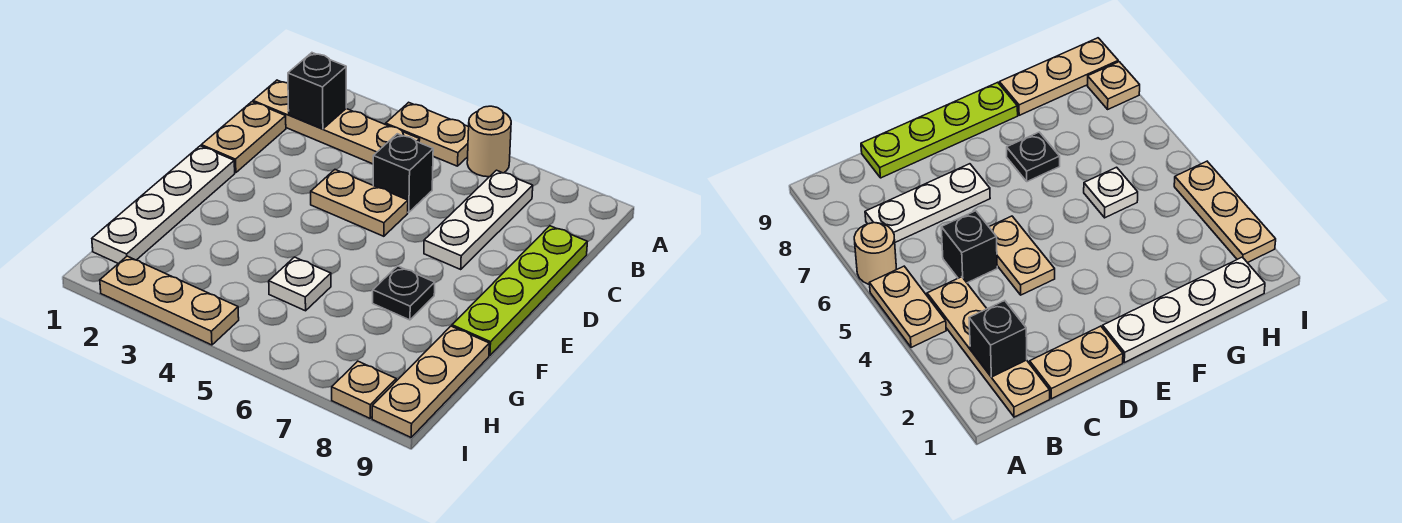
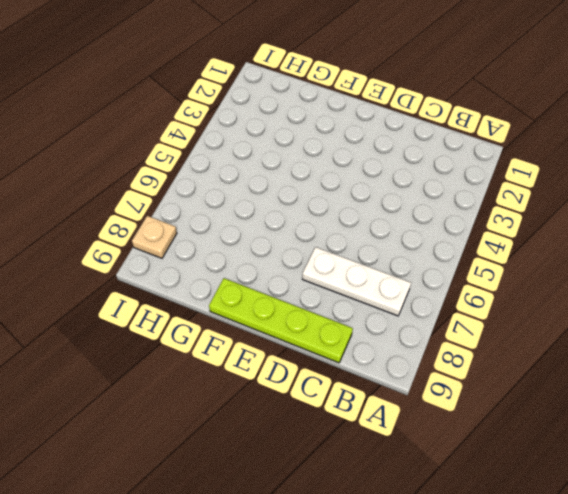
none -> tan 1x2 plate [386,102,469,166]
none -> tan 1x1 round brick [467,106,511,177]
none -> tan 1x4 plate [253,80,420,164]

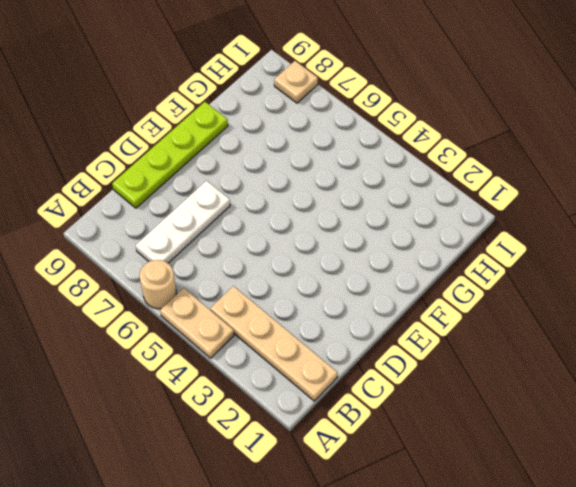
none -> tan 1x2 plate [201,102,286,173]
none -> black 1x1 brick [373,134,433,213]
none -> tan 1x2 plate [311,170,408,236]

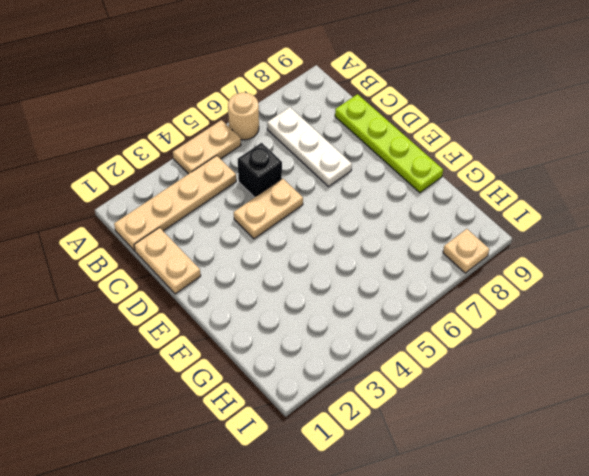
none -> white 1x4 plate [92,146,235,264]
none -> black 1x1 plate [373,266,435,320]
none -> white 1x1 plate [269,257,331,311]

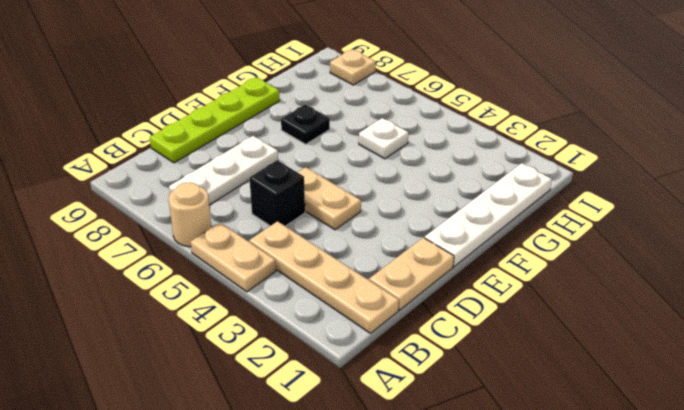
none -> tan 1x3 plate [372,326,489,437]
none -> tan 1x3 plate [100,256,239,345]
none -> black 1x1 brick [288,53,346,129]

